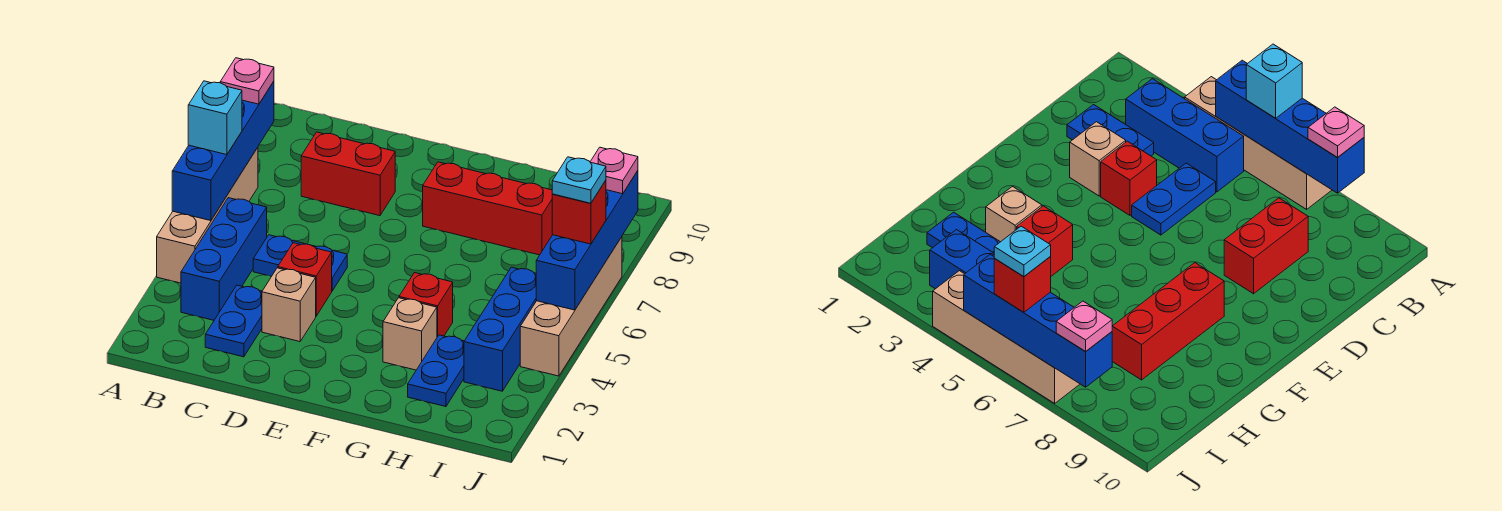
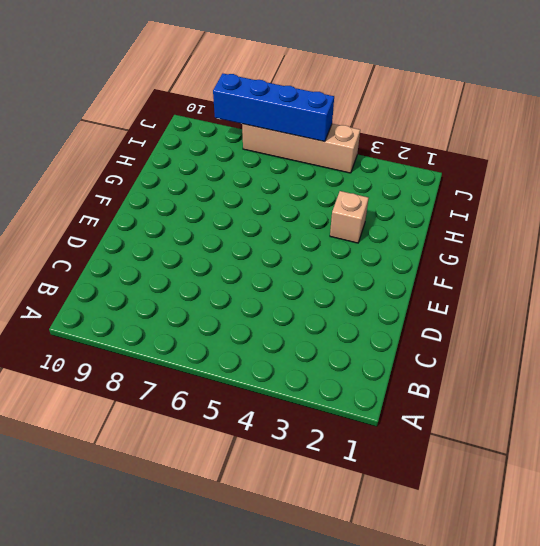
none -> tan 1x4 brick [157,148,258,283]
none -> blue 1x3 brick [181,198,267,320]
none -> blue 1x2 plate [205,285,262,357]

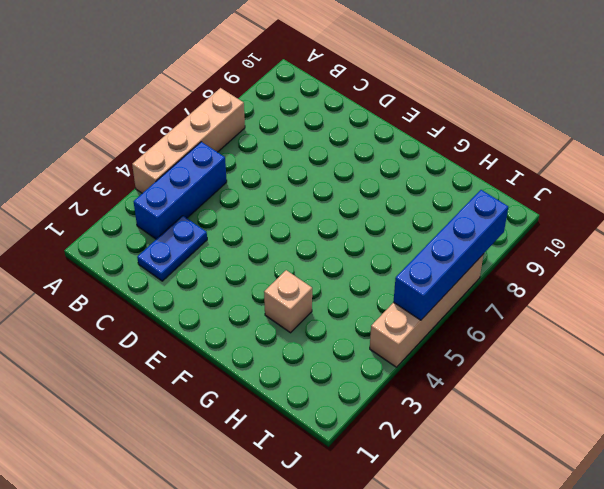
none -> blue 1x2 plate [253,235,347,291]
none -> red 1x2 brick [301,132,395,216]
none -> tan 1x1 brick [262,268,316,342]

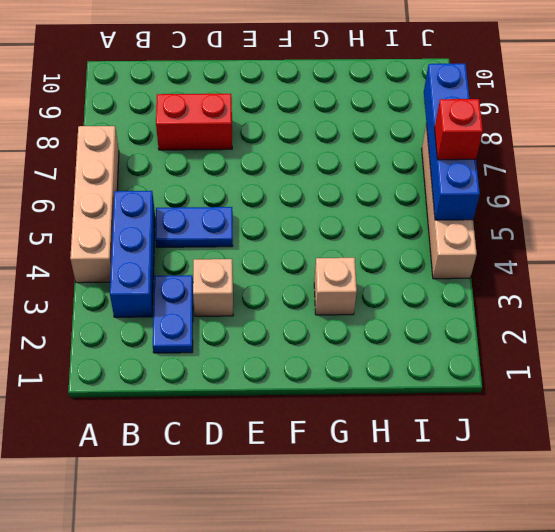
none -> red 1x1 brick [278,243,332,316]
none -> red 1x3 brick [423,162,552,255]
none -> red 1x1 brick [399,273,453,337]

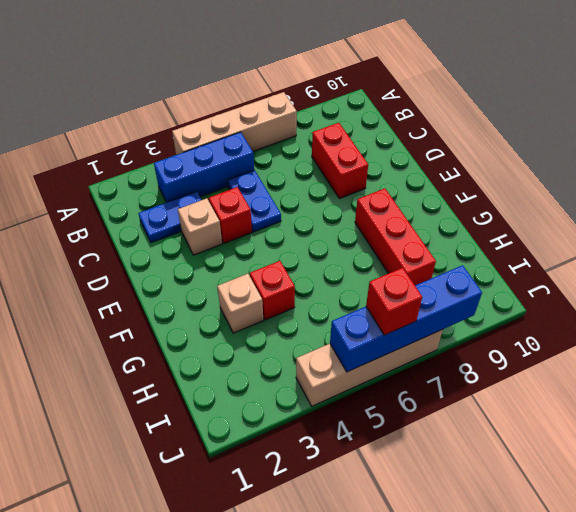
none -> blue 1x2 plate [408,335,464,407]
none -> blue 1x3 brick [464,267,536,391]
none -> blue 1x4 brick [172,81,274,221]

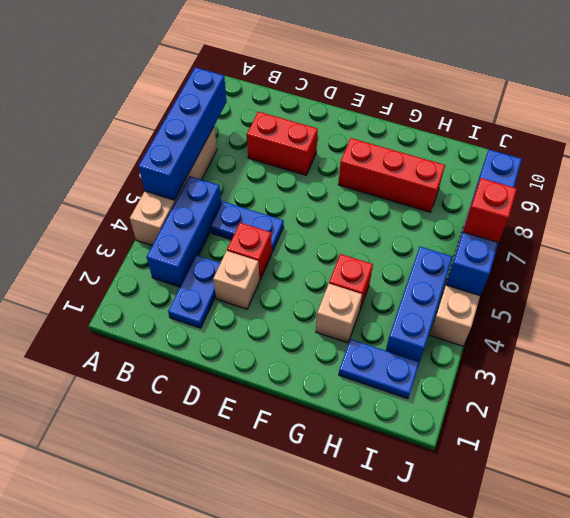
blue 1x2 plate [339,339,420,399] -> blue 1x2 plate turned to [408,335,464,407]
none -> cyan 1x1 brick [188,81,242,155]
none -> pink 1x1 plate [220,58,274,104]
none -> pink 1x1 plate [590,147,638,194]

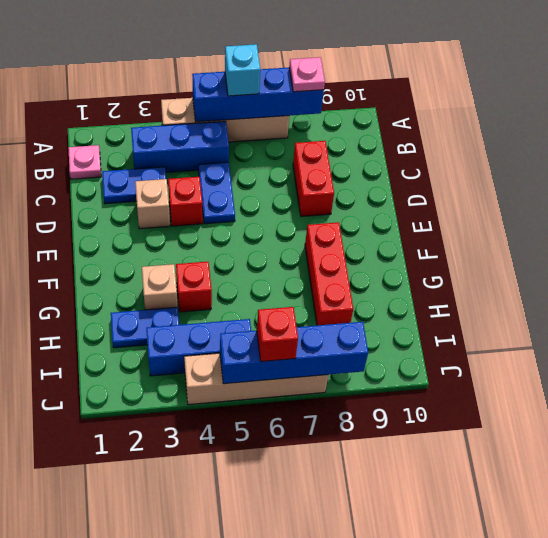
pink 1x1 plate [68,145,101,179] -> pink 1x1 plate moved to [590,147,638,194]
none -> cyan 1x1 plate [552,157,606,203]

